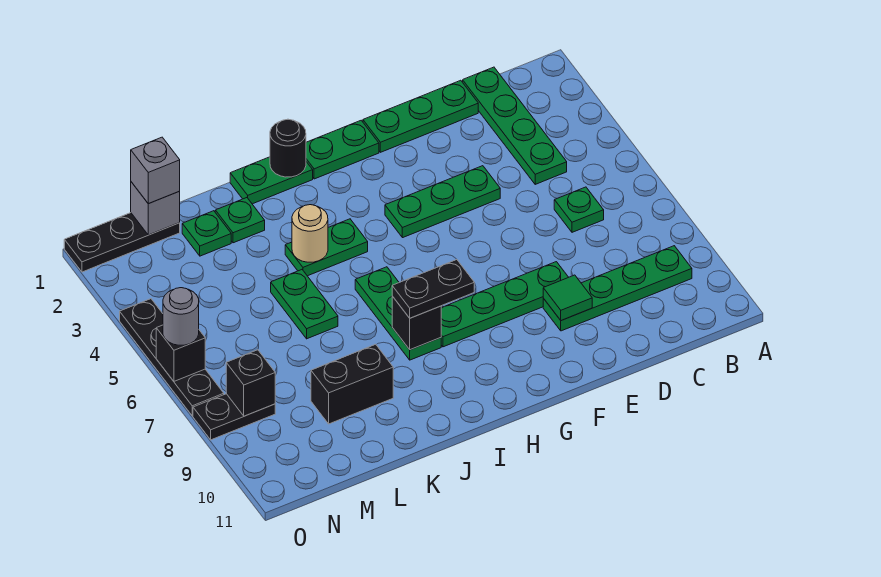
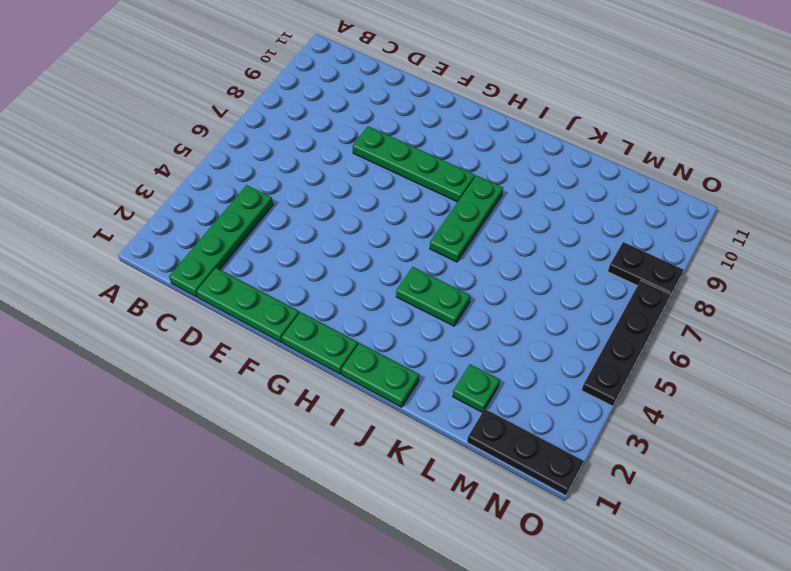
none -> green 1x4 plate [543,246,692,331]
none -> green 1x1 plate [554,187,604,232]
none -> green 1x3 plate [385,166,500,238]

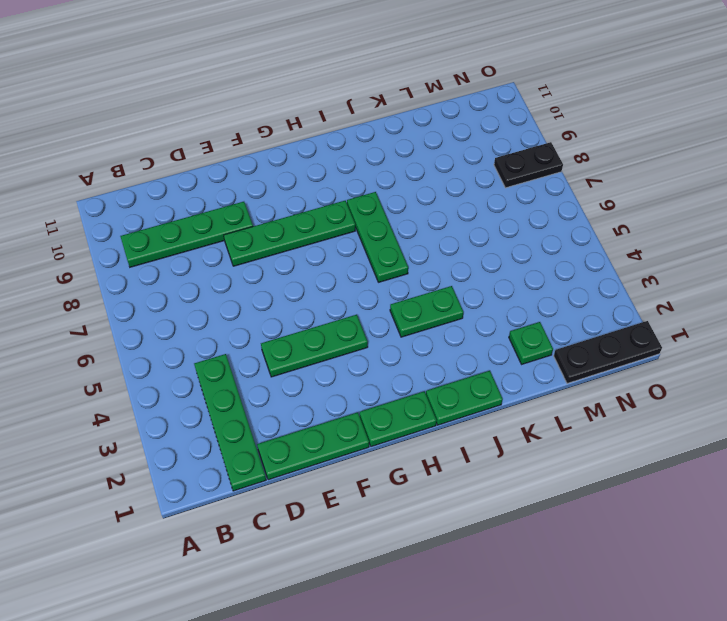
none -> green 1x1 plate [554,187,604,232]
none -> green 1x1 plate [215,198,265,243]
none -> green 1x2 plate [271,270,338,339]

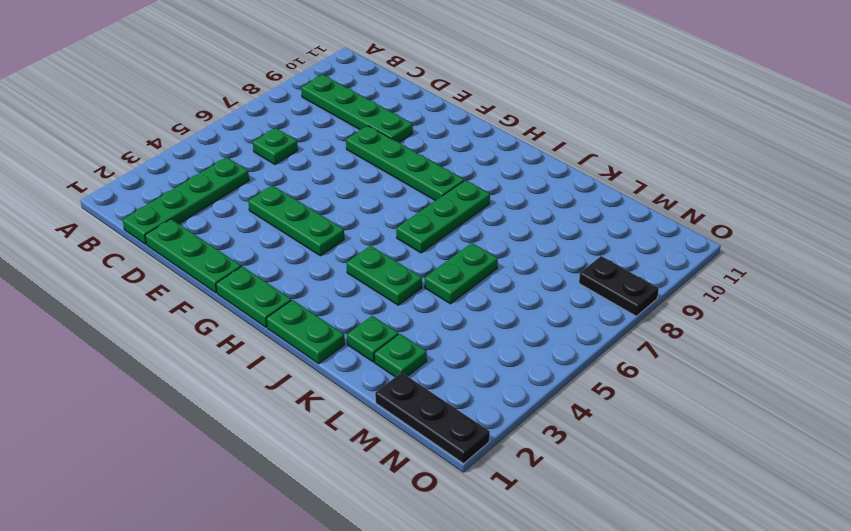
none -> black 1x2 brick [311,344,393,424]
none -> black 1x4 plate [120,299,224,416]
none -> green 1x1 tile [543,275,592,321]

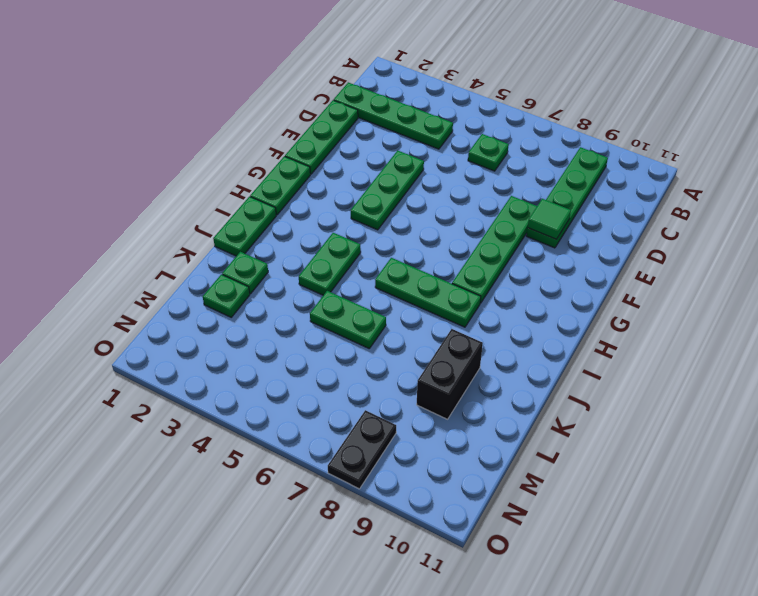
none -> black 1x3 plate [64,213,180,272]
none -> black 1x4 plate [120,299,224,416]
none -> black 1x1 round brick [270,119,306,177]

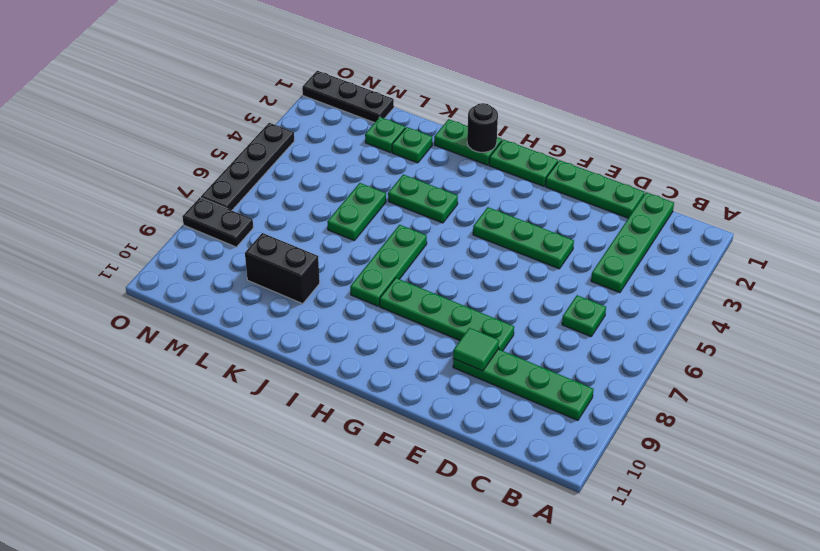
none -> black 1x1 brick [392,296,441,350]
none -> tan 1x1 round brick [292,205,328,262]
none -> grey 1x1 brick [131,182,180,235]

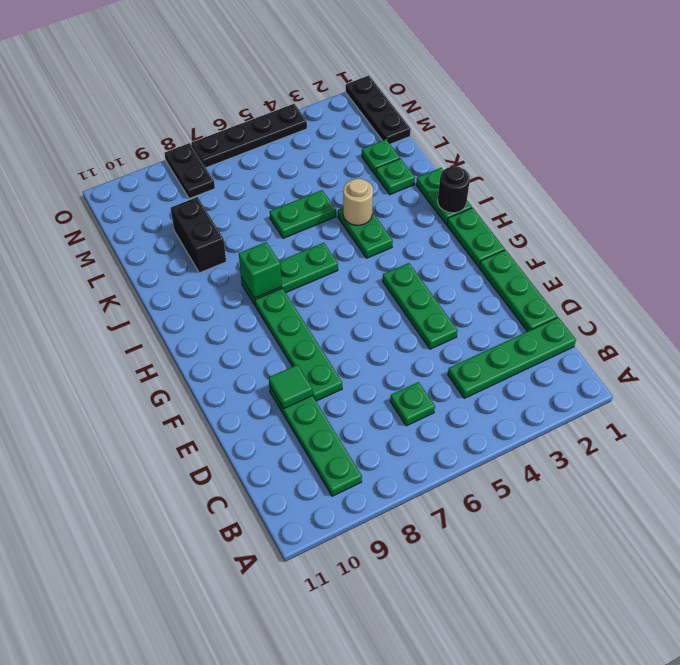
green 1x1 brick [239,242,282,298] -> black 1x1 brick [392,296,441,350]
none -> grey 1x1 brick [131,182,180,235]
none -> black 1x1 brick [226,350,275,416]
none -> black 1x1 brick [156,325,205,381]

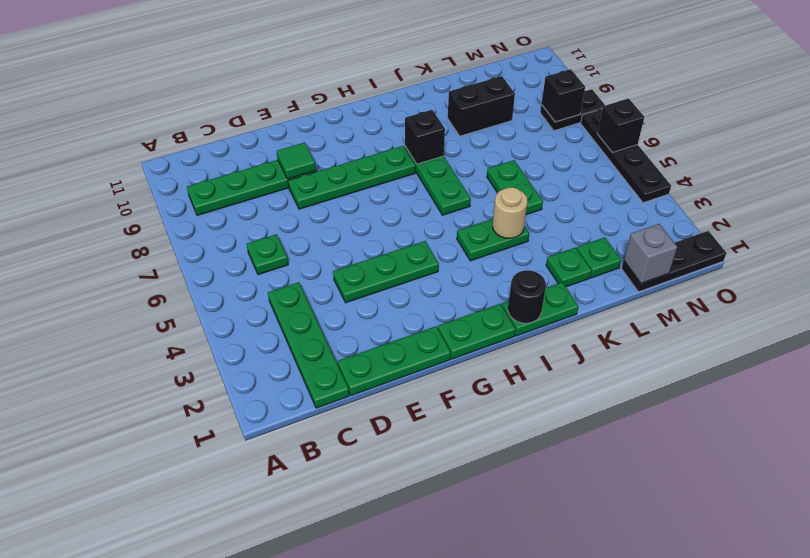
none -> black 1x2 plate [392,259,474,318]
none -> grey 1x1 brick [131,137,180,204]
none -> grey 1x1 round brick [163,288,199,345]

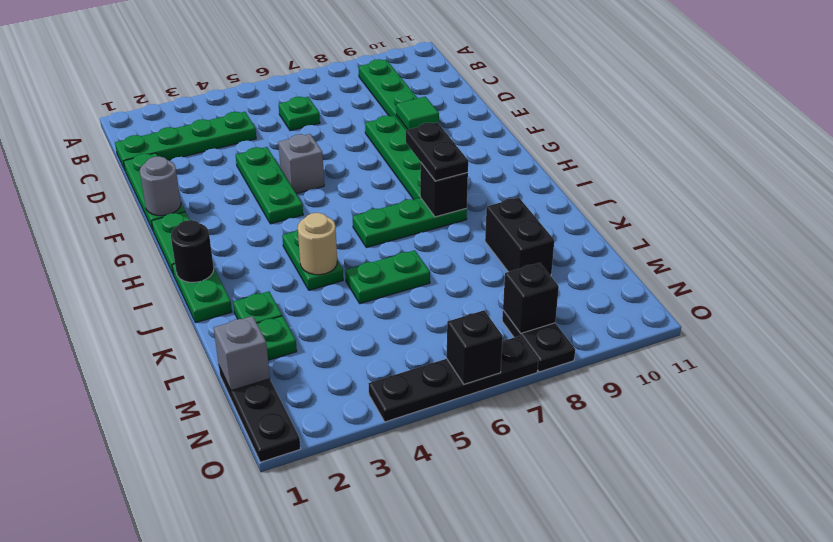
grey 1x1 round brick [140,156,181,216] -> grey 1x1 round brick moved to [163,288,199,345]
grey 1x1 brick [278,134,324,194] -> grey 1x1 brick moved to [131,137,180,204]

